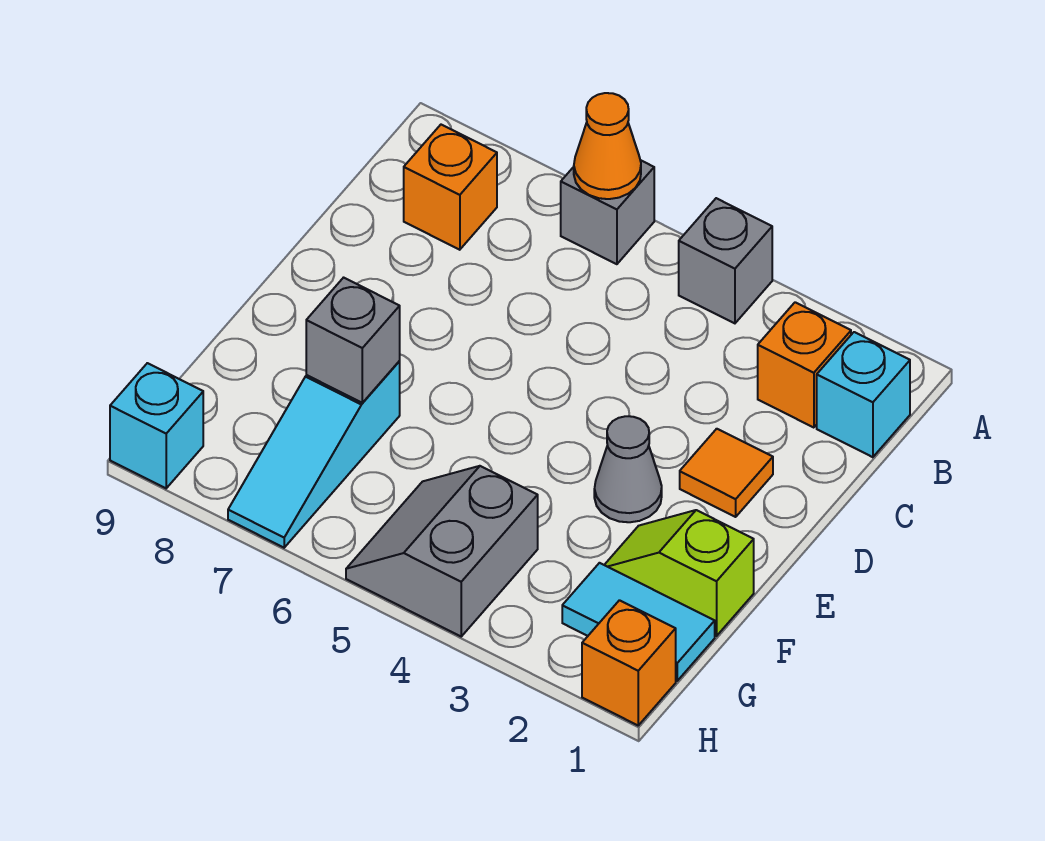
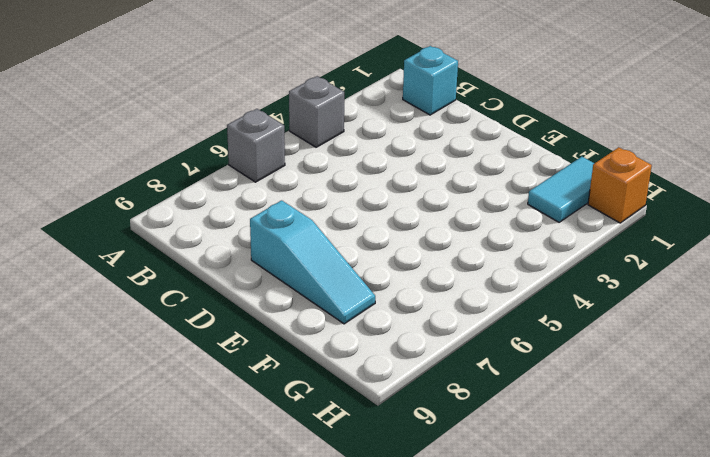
cyan 1x3 slope [250,200,375,324] -> cyan 1x3 slope moved to [228,361,400,548]
none -> orange 1x1 brick [758,302,851,428]
none -> orange 1x1 brick [404,125,497,250]
none -> orange 1x1 tile [680,429,773,517]

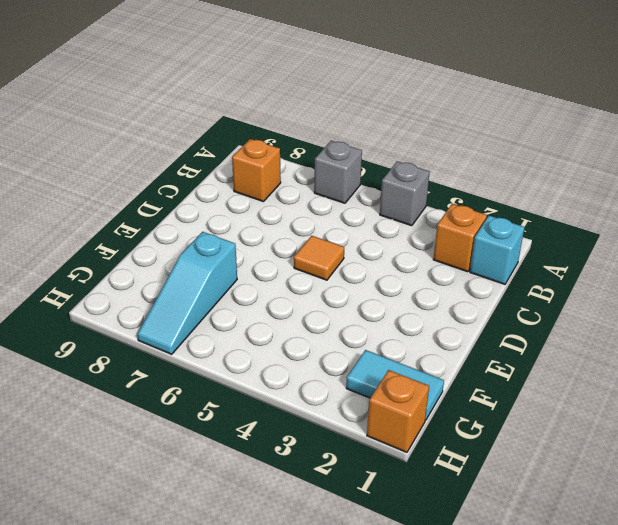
orange 1x1 tile [294,236,344,280] -> orange 1x1 tile moved to [680,429,773,517]
none -> grey 1x1 cone [594,416,662,522]
none -> lime 1x2 slope [605,510,754,636]
none -> grey 2x2 slope [346,466,538,636]

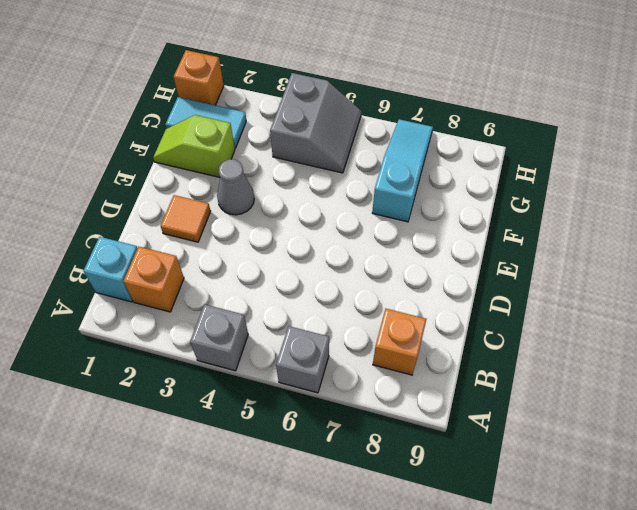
lime 1x2 slope [153,115,235,177] -> lime 1x2 slope turned to [605,510,754,636]
none -> cyan 1x1 brick [110,363,203,488]
none -> orange 1x1 cone [574,93,641,199]
none -> grey 1x1 brick [306,278,400,403]

